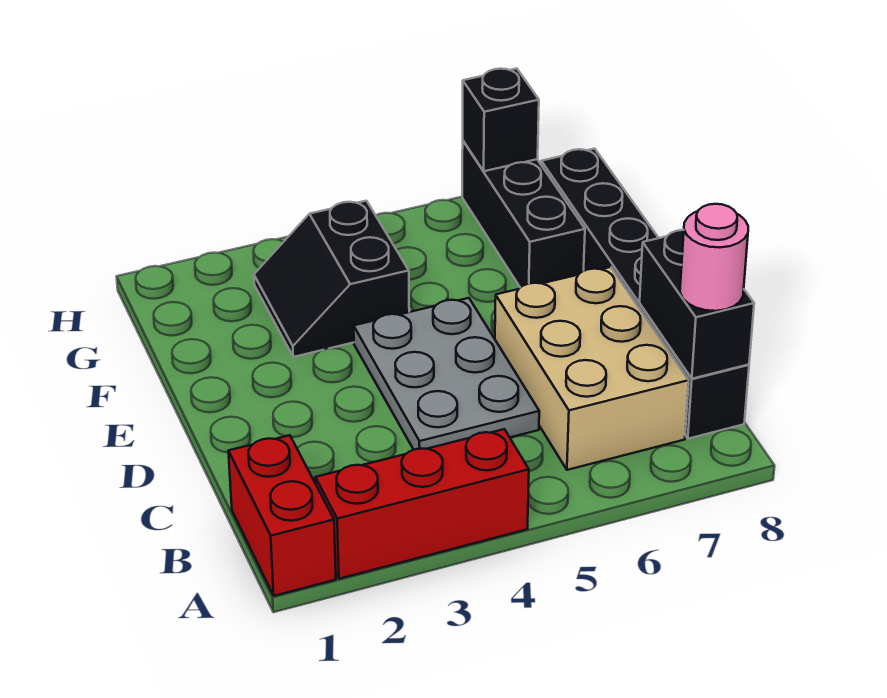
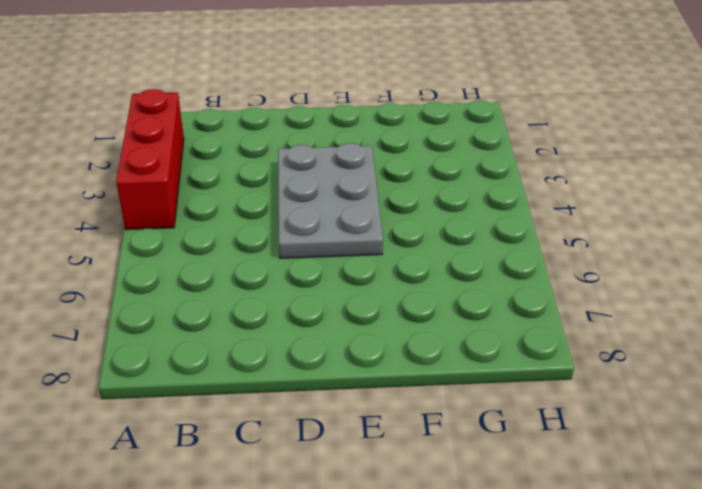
grey 2x3 plate [278,143,383,258] -> grey 2x3 plate turned to [354,298,539,450]
none -> red 1x2 brick [228,435,336,596]
none -> tan 2x3 brick [495,267,689,470]

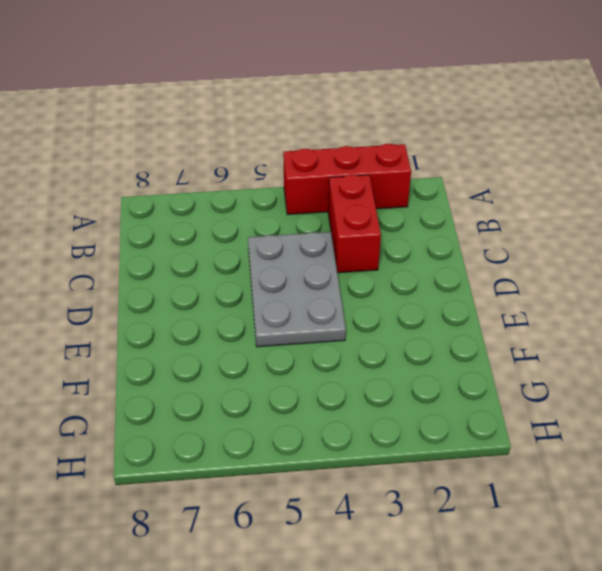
red 1x2 brick [328,175,381,273] -> red 1x2 brick moved to [228,435,336,596]
none -> tan 2x3 brick [495,267,689,470]
none -> black 1x6 brick [541,149,749,439]

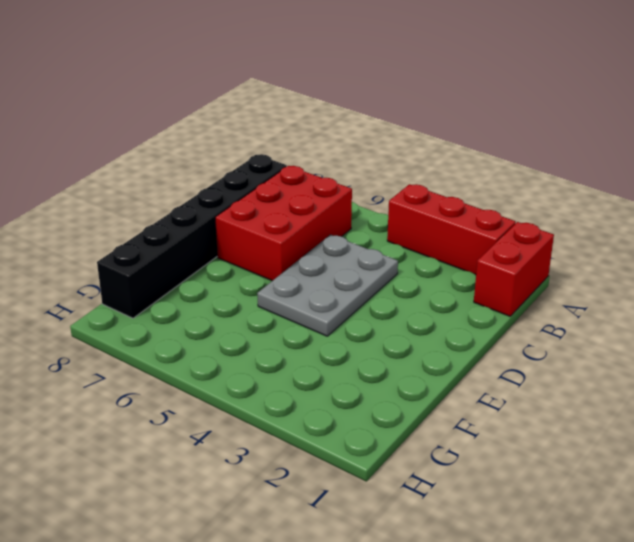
red 2x3 brick [215,166,352,281] -> tan 2x3 brick [495,267,689,470]
none -> black 2x2 slope [254,201,409,357]
none -> black 1x3 brick [462,141,585,288]

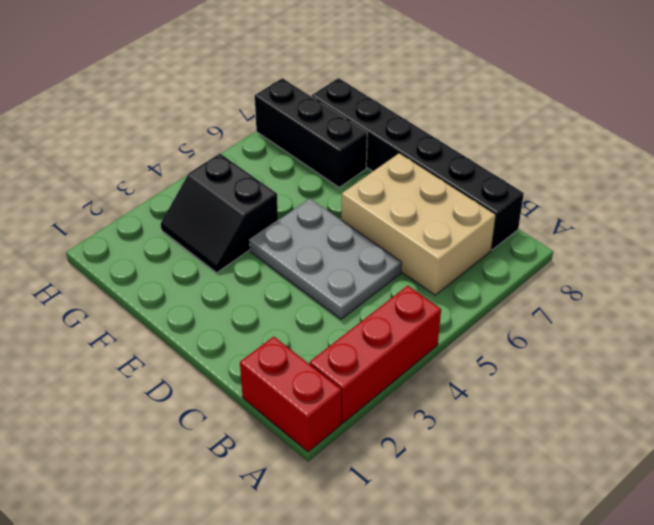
none -> black 1x2 brick [640,230,754,379]
none -> black 1x1 brick [463,69,539,171]

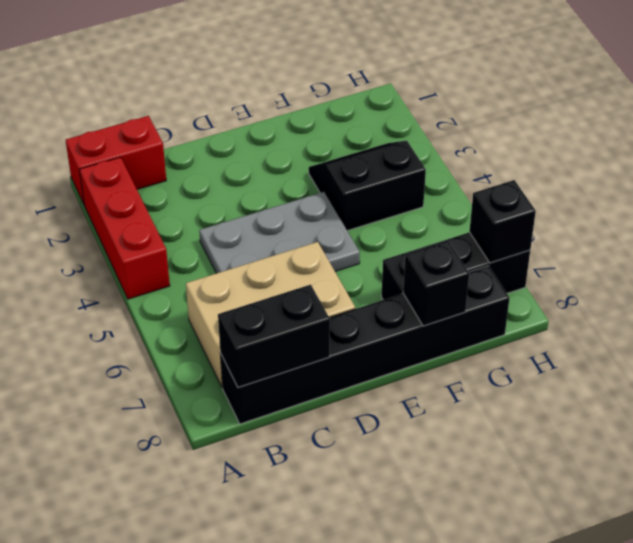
black 1x1 brick [403,241,469,326] -> none
none -> pink 1x1 round brick [680,204,748,311]

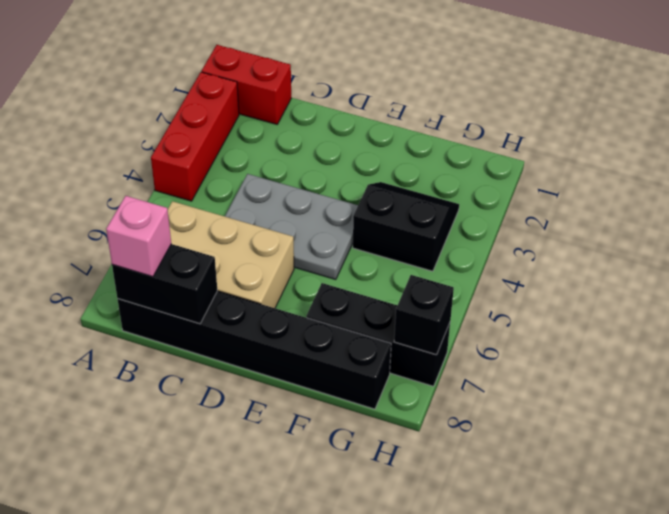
pink 1x1 brick [106,196,171,277] -> pink 1x1 round brick [680,204,748,311]

